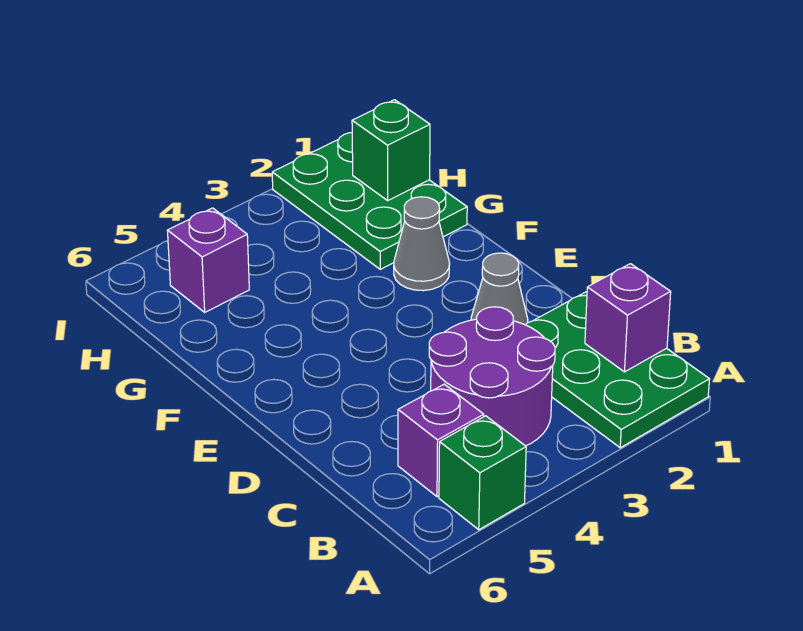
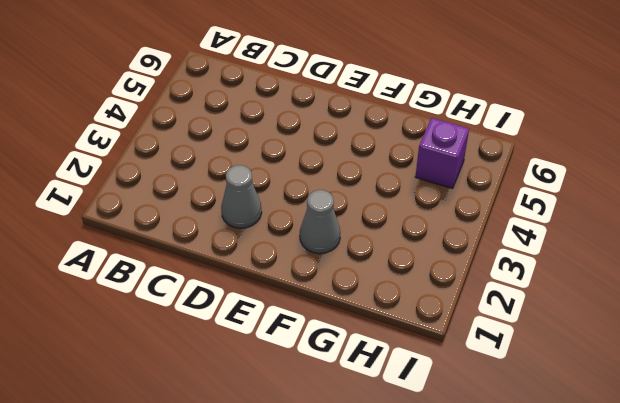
none -> green 2x3 plate [526,292,710,448]
none -> green 1x1 brick [439,416,526,530]

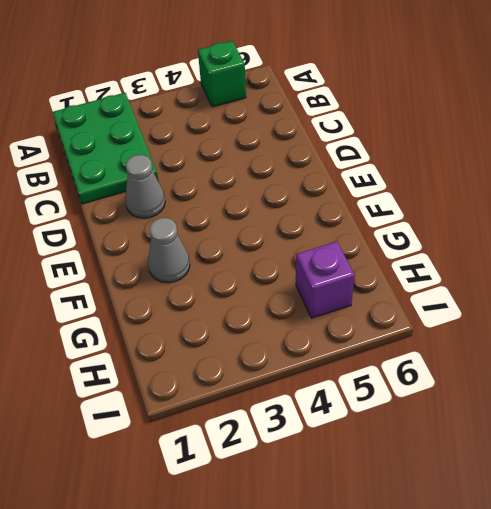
none -> purple 2x2 round brick [429,307,555,446]
none -> purple 1x1 brick [398,384,484,497]

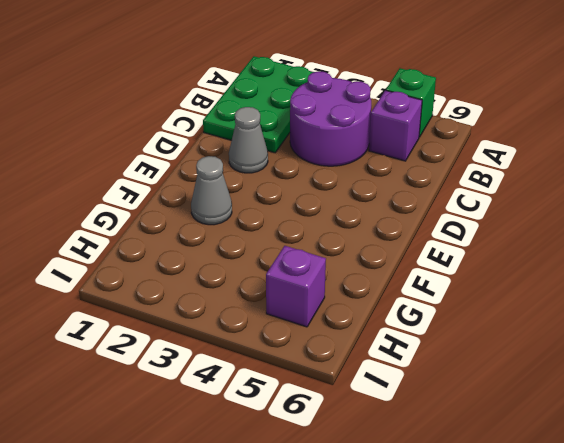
none -> green 2x3 plate [272,133,467,269]
none -> purple 1x1 brick [585,264,671,372]

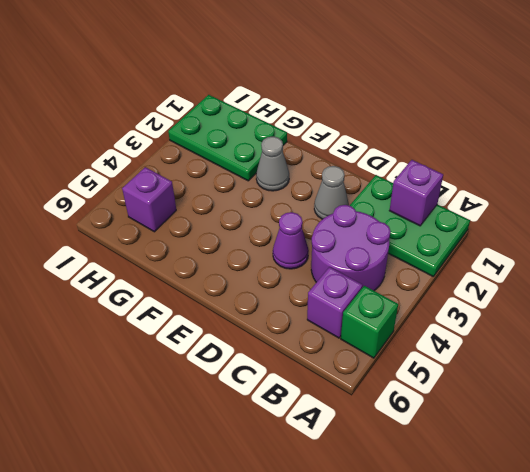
purple 1x1 cone [273,212,309,269] -> none
none -> green 1x1 brick [352,100,430,200]

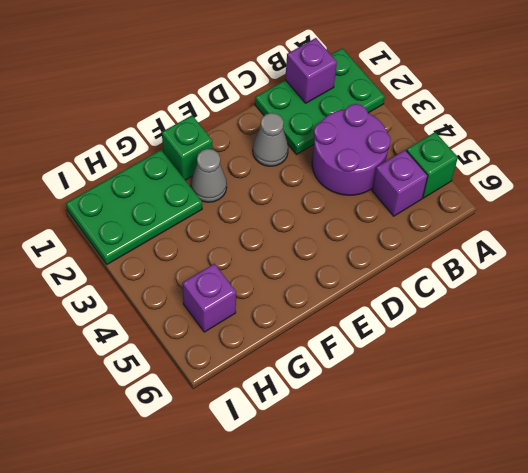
green 1x1 brick [162,115,213,180] -> green 1x1 brick moved to [352,100,430,200]

